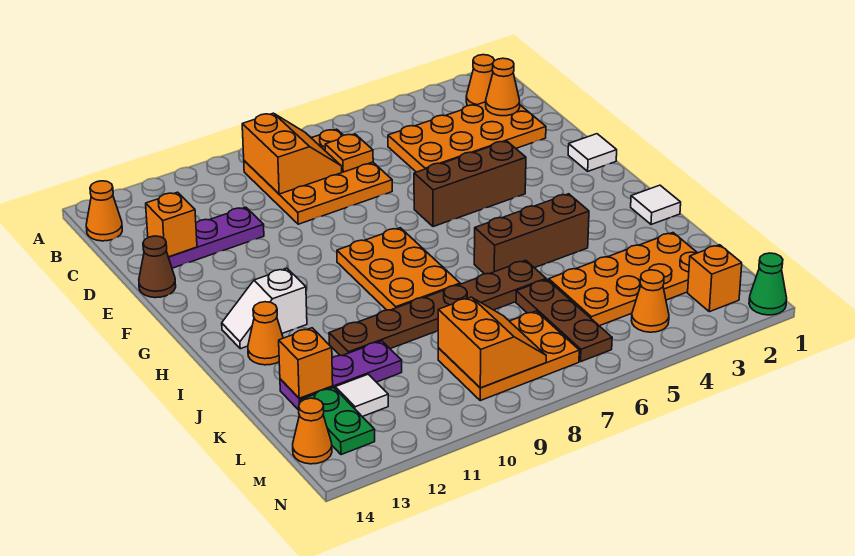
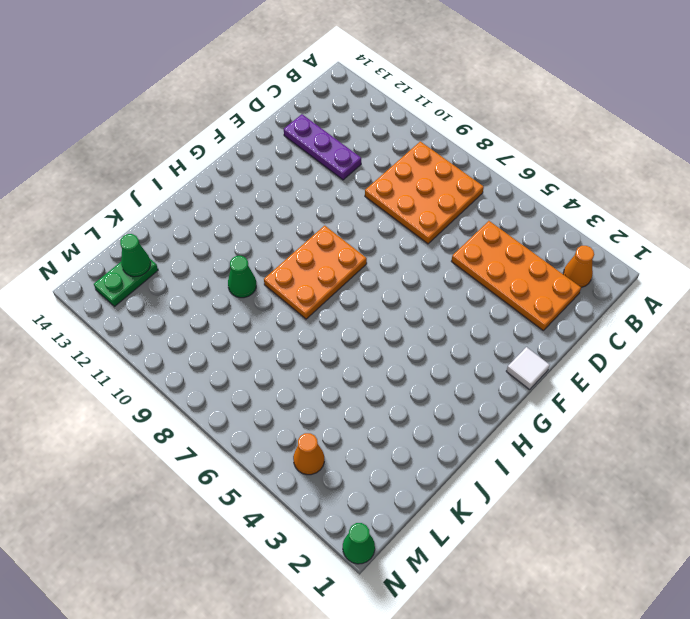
green 1x1 cone [228,256,256,298] -> brown 1x6 plate [329,260,546,356]
green 1x1 cone [120,234,151,277] -> none
none -> orange 1x1 cone [86,181,122,241]
none -> brown 1x1 cone [139,236,176,298]
none -> brown 1x3 brick [414,141,526,227]
none -> white 1x2 slope [222,269,307,349]

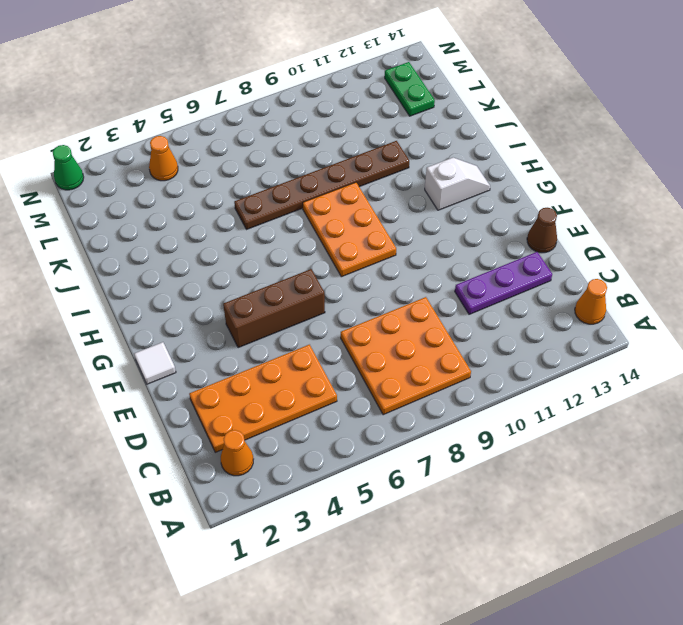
none -> white 1x1 tile [631,185,681,225]
none -> brown 1x3 brick [474,194,589,274]
none -> orange 1x1 cone [248,302,283,365]
none -> orange 2x4 plate [549,233,697,326]

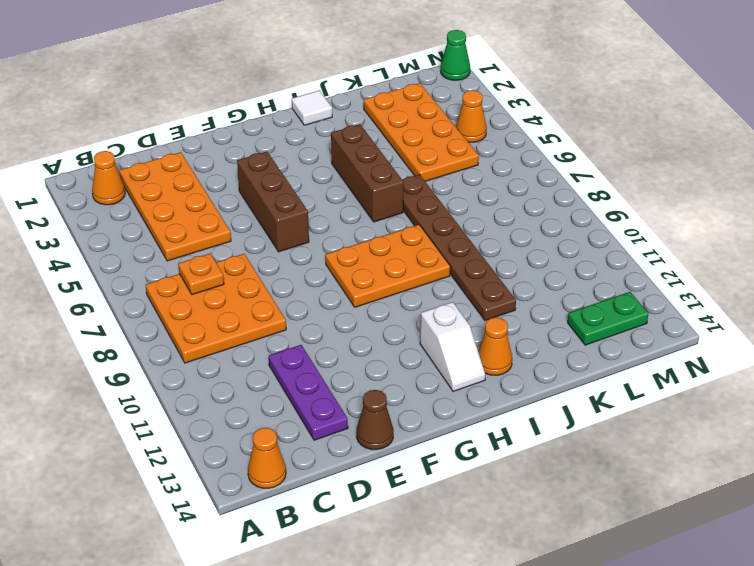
none -> white 1x1 tile [568,134,617,171]
none -> brown 1x3 plate [516,280,612,361]
none -> purple 1x3 plate [280,341,402,410]
none -> orange 2x3 plate [438,311,579,401]

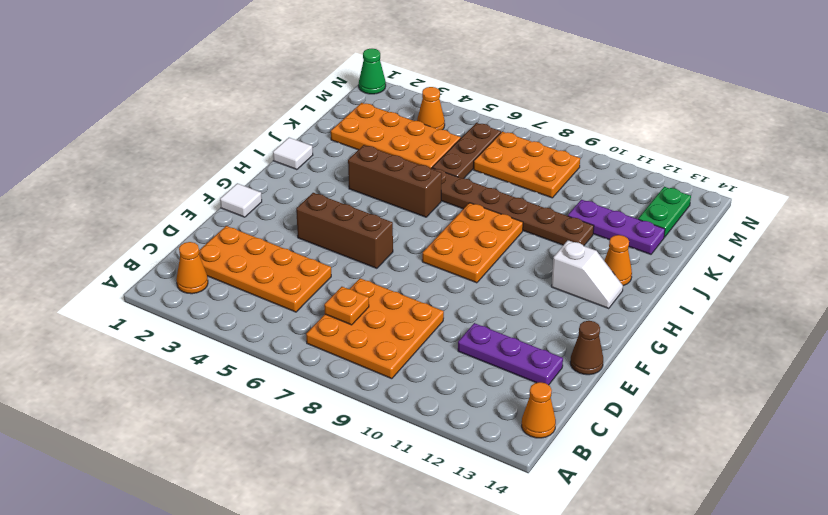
none -> white 1x1 tile [335,374,388,417]
none -> orange 1x1 brick [688,245,742,312]
none -> orange 1x1 cone [293,398,332,464]
none -> orange 2x2 slope [242,113,342,194]

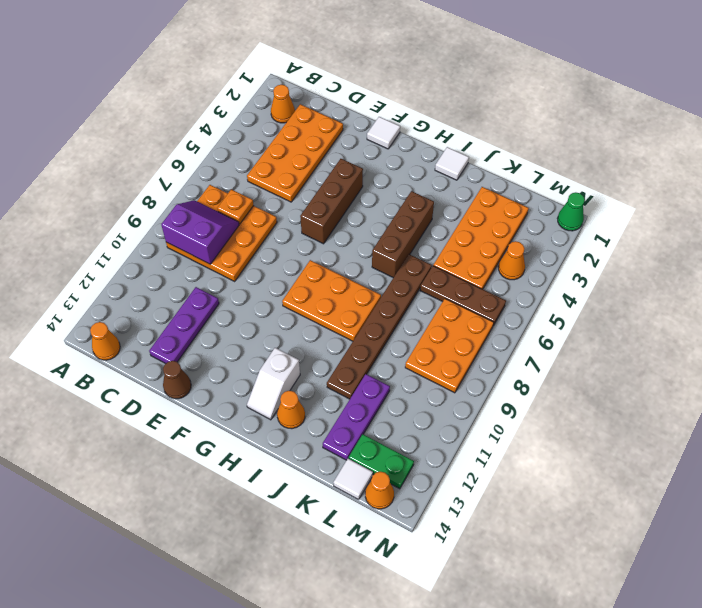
purple 2x2 slope [161,200,239,264] -> orange 2x2 slope [242,113,342,194]
white 1x1 tile [333,459,373,499] -> white 1x1 tile moved to [335,374,388,417]
none -> orange 1x1 brick [688,245,742,312]
none -> orange 1x1 cone [486,58,520,116]
none -> orange 1x1 brick [146,192,197,257]
none -> orange 1x1 brick [279,328,333,398]

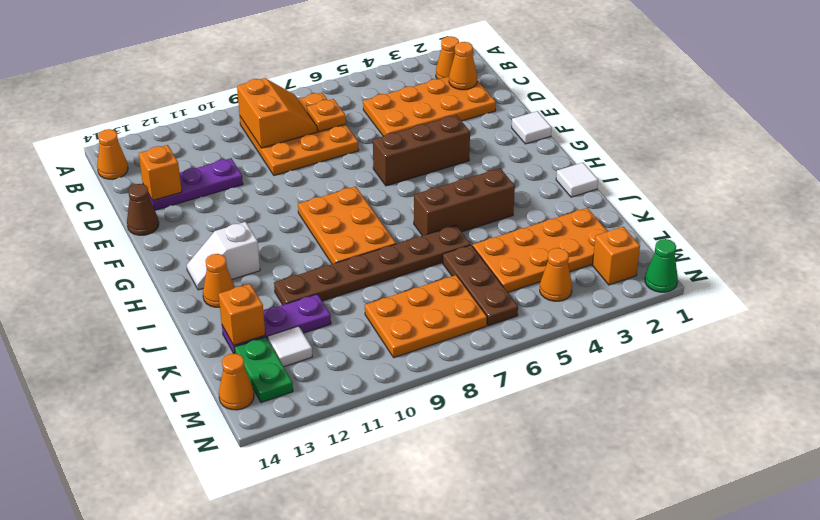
none -> orange 2x2 slope [438,297,546,388]

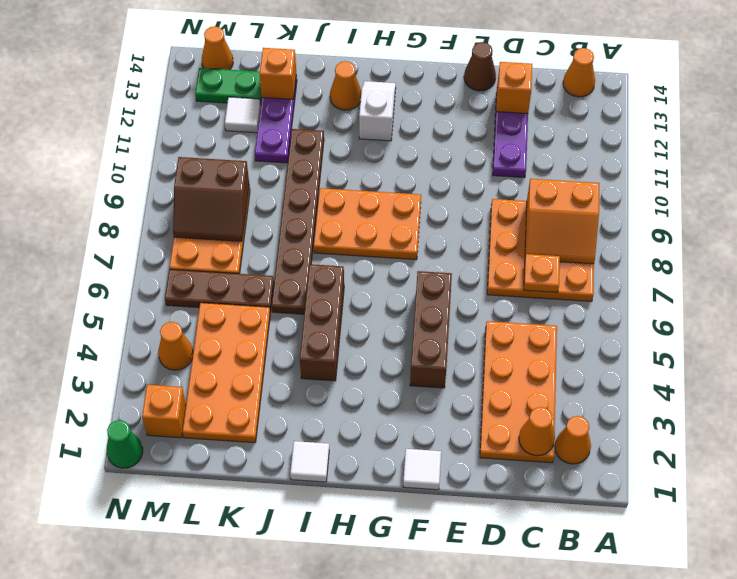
brown 2x2 slope [173,157,249,241] -> orange 2x2 slope [438,297,546,388]

